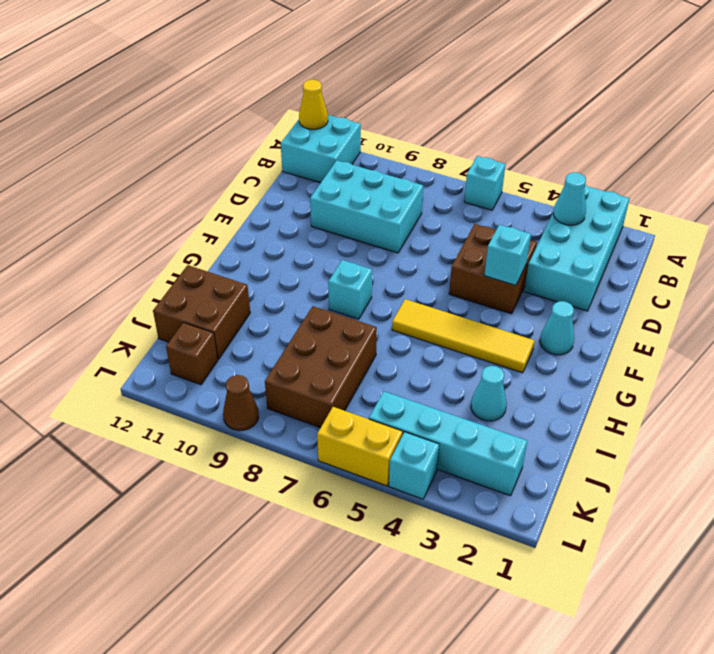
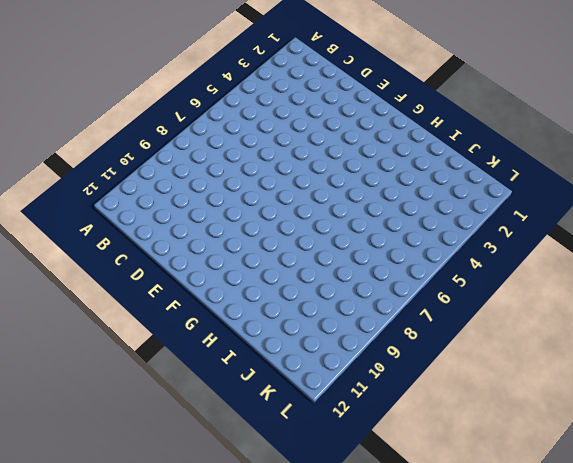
none -> cyan 2x4 brick [524,185,630,311]
none -> cyan 1x1 brick [464,156,505,210]
none -> cyan 2x2 brick [281,115,361,183]

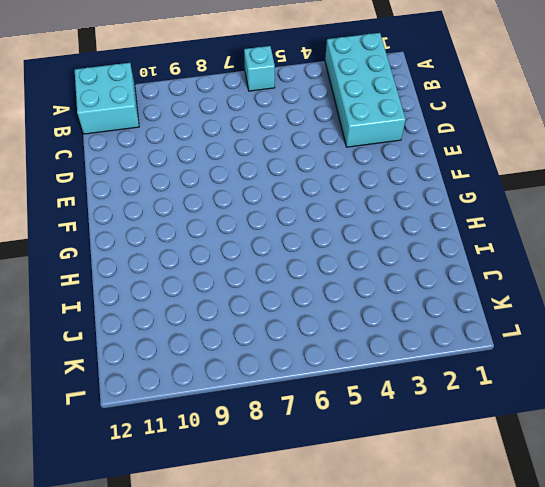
none -> cyan 2x3 brick [310,161,423,253]
none -> brown 2x2 brick [449,224,537,314]
none -> cyan 1x1 cone [540,301,574,355]

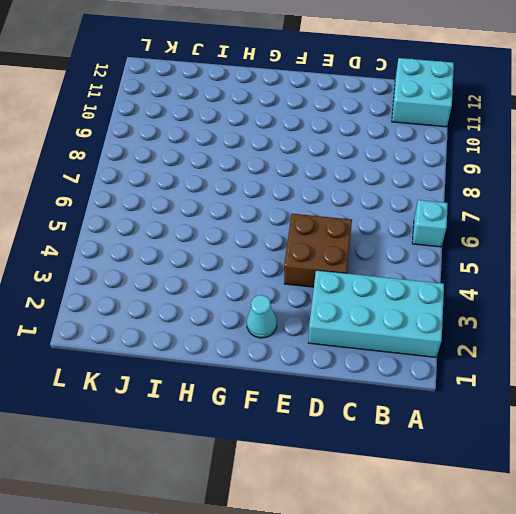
none -> cyan 2x3 brick [310,161,423,253]
none -> yellow 1x4 tile [392,299,535,373]
none -> cyan 1x1 brick [328,260,372,319]

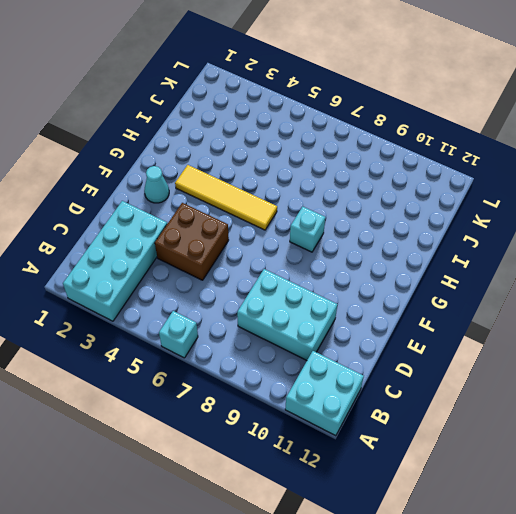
none -> cyan 1x1 cone [471,366,507,421]
none -> brown 2x3 brick [265,306,377,428]
none -> brown 2x2 brick [153,265,250,359]

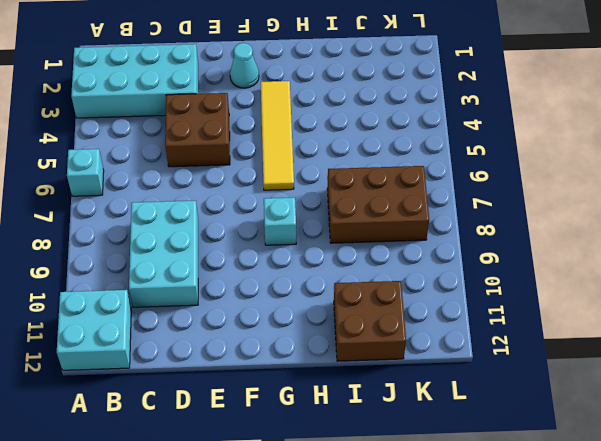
none -> cyan 1x1 cone [471,366,507,421]
none -> cyan 1x4 brick [369,391,527,496]
none -> brown 1x1 brick [166,323,218,385]

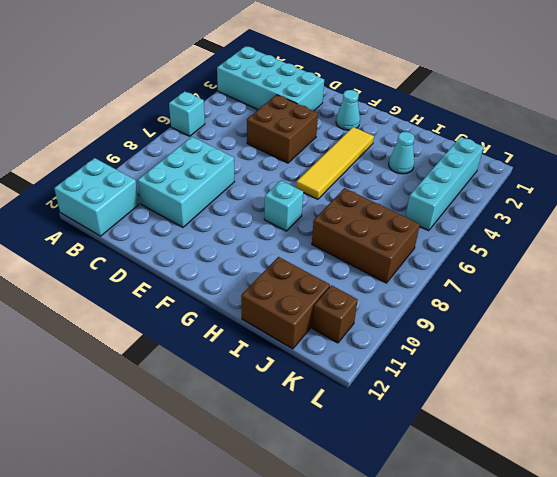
none -> cyan 1x1 brick [389,432,439,499]
none -> yellow 1x2 brick [317,407,403,486]
none -> brown 1x1 cone [223,375,259,431]

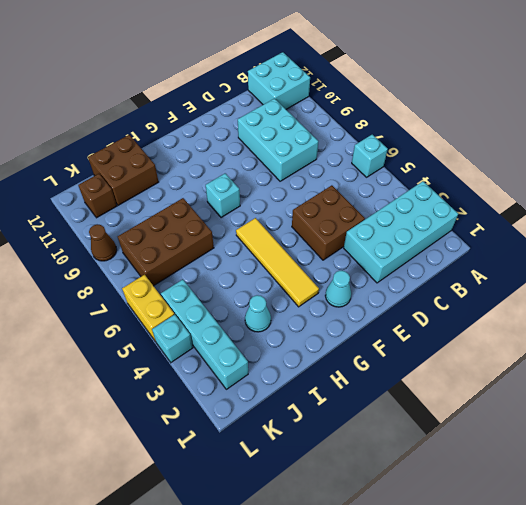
none -> yellow 1x1 cone [299,80,328,129]
none -> cyan 1x1 cone [553,172,586,225]
none -> cyan 1x1 brick [484,225,531,285]

